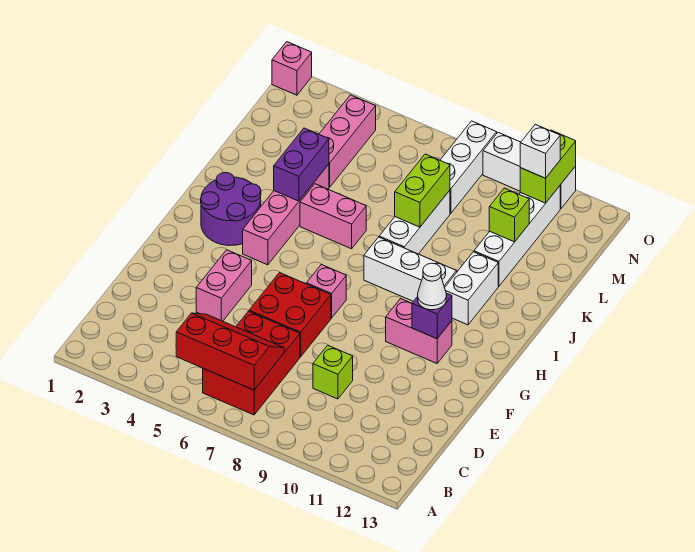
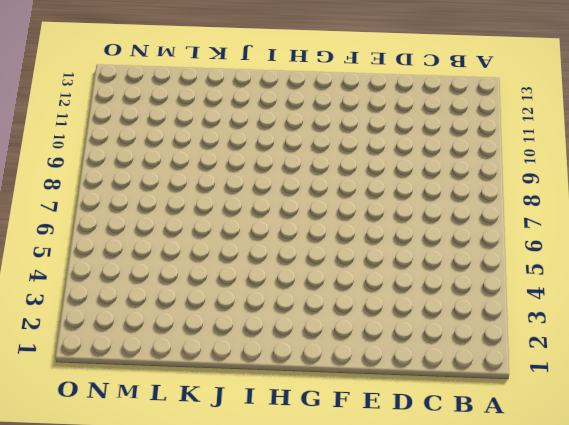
none -> red 2x3 brick [203,311,300,415]
none -> lime 1x1 brick [313,345,353,399]
none -> pink 1x2 brick [196,250,252,321]

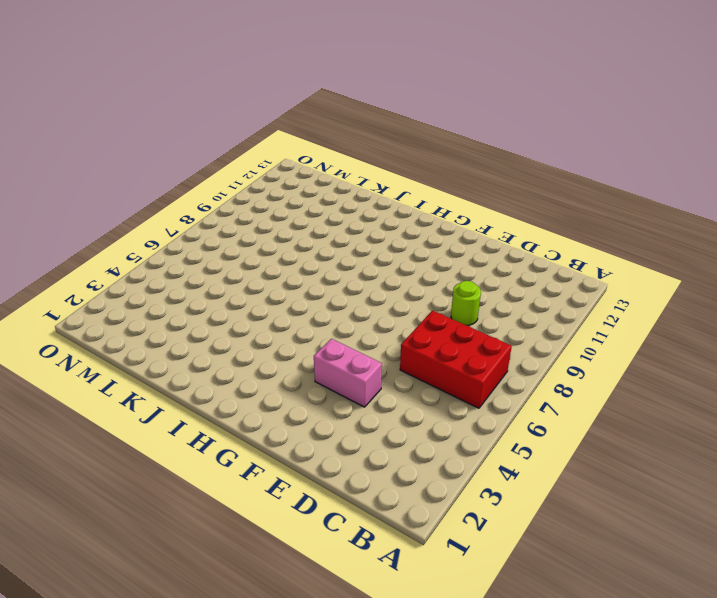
lime 1x1 round brick [451,281,481,326] -> lime 1x1 brick [313,345,353,399]
none -> red 2x2 brick [249,272,331,357]
none -> pink 1x1 brick [306,265,346,318]
none -> pink 1x2 brick [386,298,452,363]

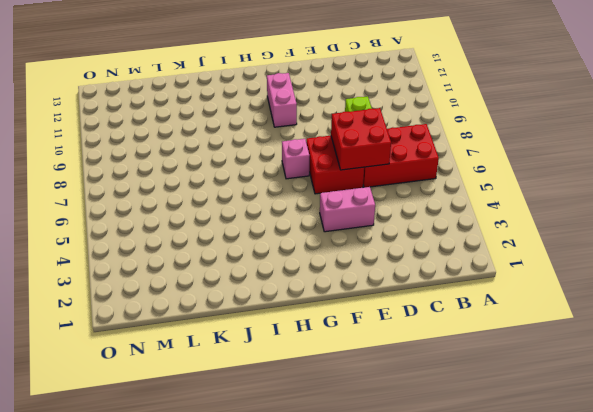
red 2x2 brick [331,108,391,170] -> none
none -> purple 2x2 round brick [201,172,261,246]
none -> pink 1x4 brick [243,164,329,265]
none -> white 1x3 brick [364,237,457,301]

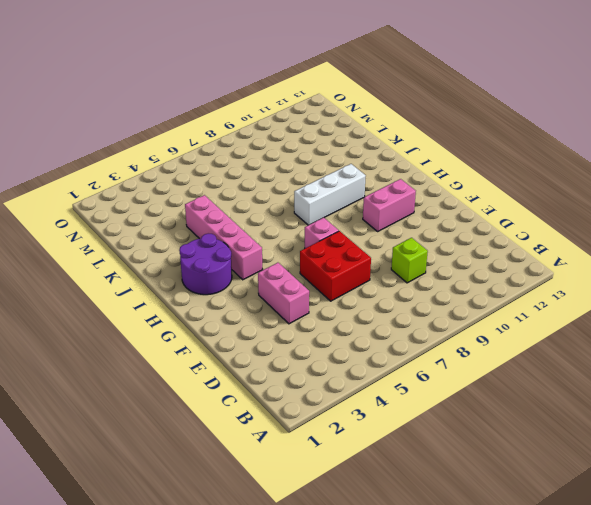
none -> red 2x3 brick [203,311,300,415]
none -> white 1x2 brick [445,252,498,325]
none -> pink 1x2 brick [300,184,366,249]

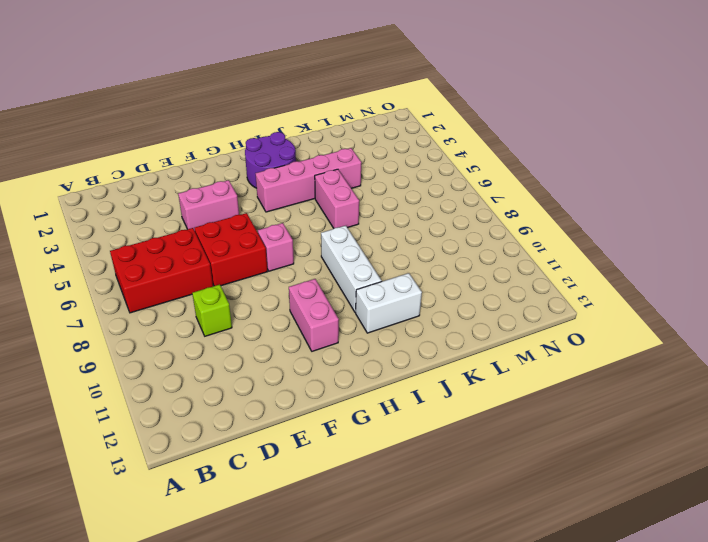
none -> white 1x3 brick [379,190,450,254]
none -> white 1x4 brick [474,186,560,286]
none -> pink 1x3 brick [319,95,376,187]

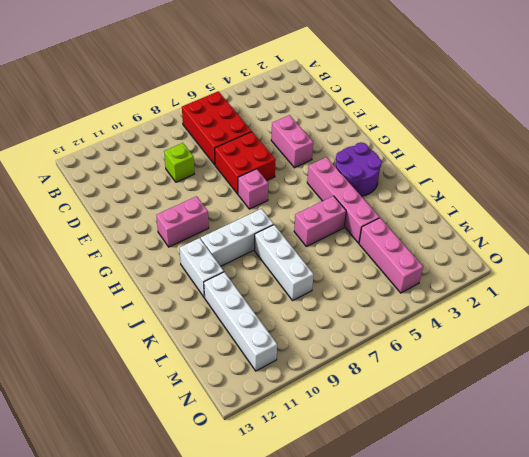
none -> white 1x3 brick [440,121,497,213]
none -> pink 1x1 brick [272,42,312,95]
none -> white 1x3 brick [483,133,576,209]

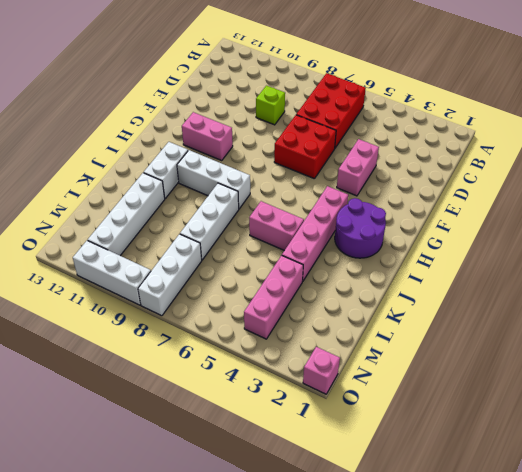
none -> pink 1x1 brick [306,265,346,318]
none -> red 2x3 slope [176,313,284,390]
none -> purple 1x1 brick [412,293,452,339]

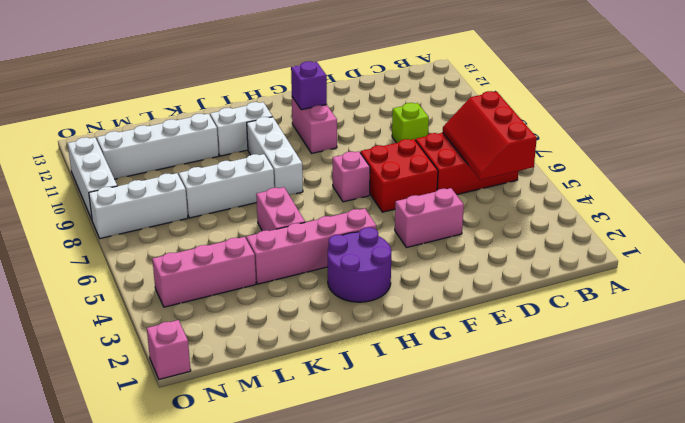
none -> purple 1x2 brick [274,128,329,201]
none -> lime 1x2 brick [395,154,450,227]
none -> lime 1x1 brick [489,188,529,242]

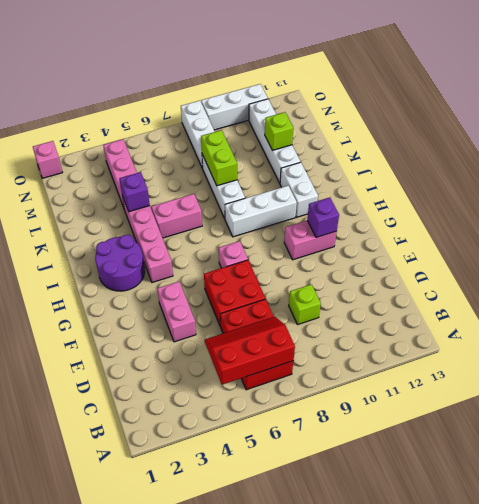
purple 1x1 brick [119,172,150,212] -> purple 1x2 brick [274,128,329,201]
none -> lime 1x2 brick [520,130,576,203]
none -> white 1x1 cone [418,263,447,310]
none -> white 1x1 brick [520,124,560,178]

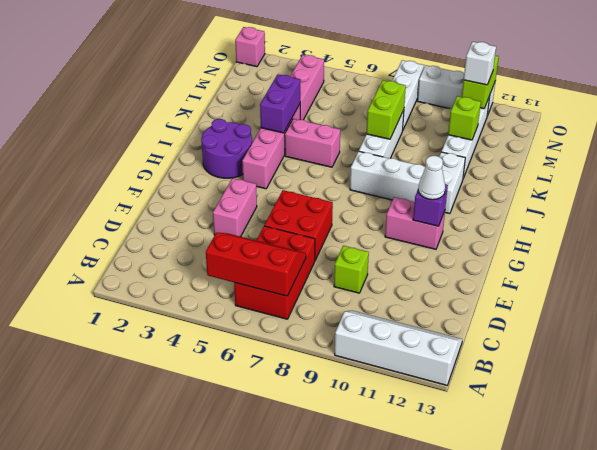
white 2x4 slope [335,311,462,385] -> none
none -> pink 1x1 brick [306,265,346,318]

